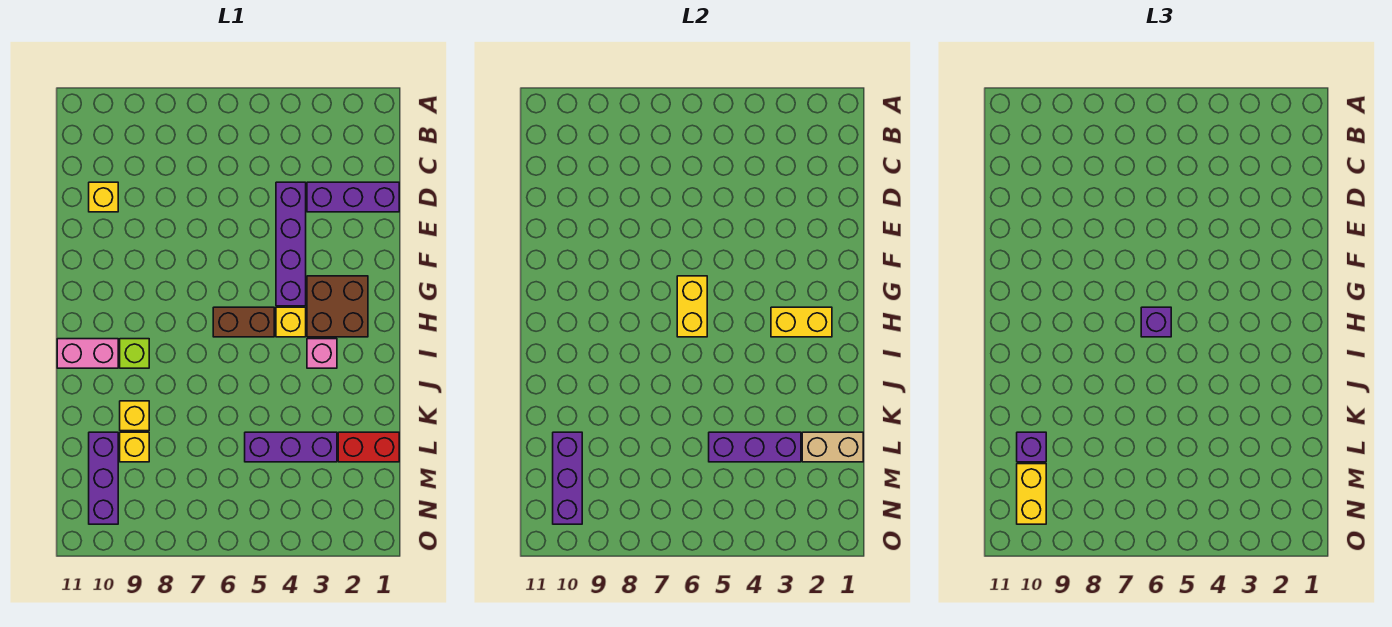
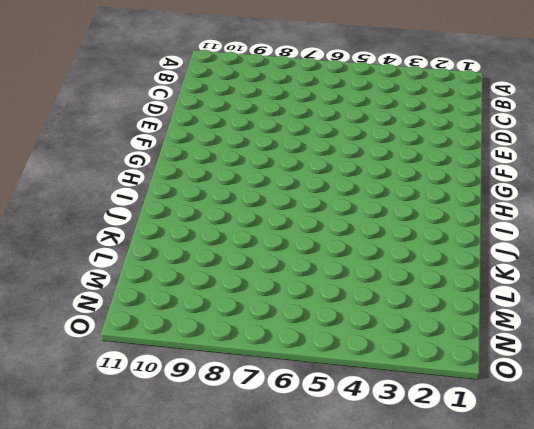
none -> purple 1x3 brick [307,182,399,212]
none -> purple 1x4 brick [276,182,306,306]
none -> yellow 1x1 brick [89,182,118,212]

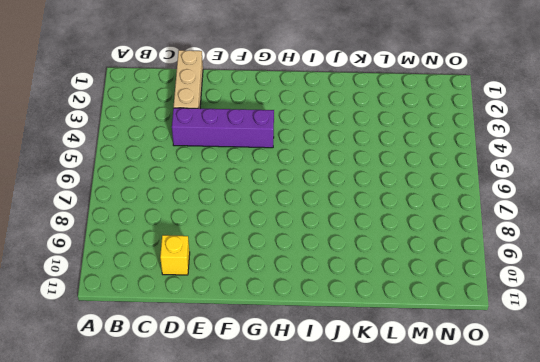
tan 1x3 brick [174,50,203,109] -> purple 1x3 brick [307,182,399,212]
none -> brown 2x2 brick [307,276,368,337]
none -> yellow 1x1 brick [276,307,306,337]
none -> brown 1x2 brick [213,307,274,337]

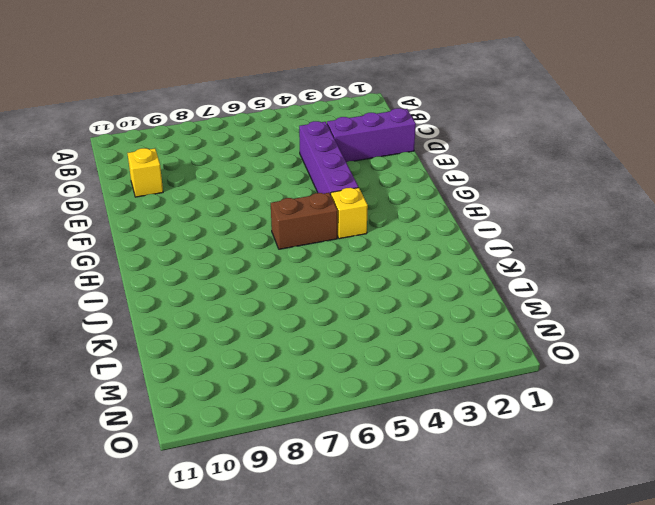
none -> brown 2x2 brick [307,276,368,337]
none -> pink 1x1 brick [307,339,337,368]
none -> lime 1x1 brick [120,339,149,368]

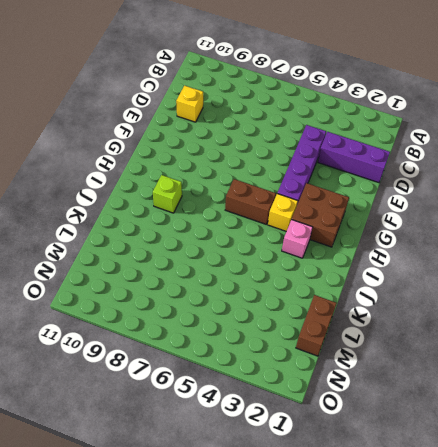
brown 1x2 brick [296,295,337,356] -> red 1x2 brick [338,432,399,462]
none -> pink 1x2 brick [57,339,118,368]
none -> yellow 1x1 brick [120,401,149,431]
none -> purple 1x3 brick [245,432,337,462]

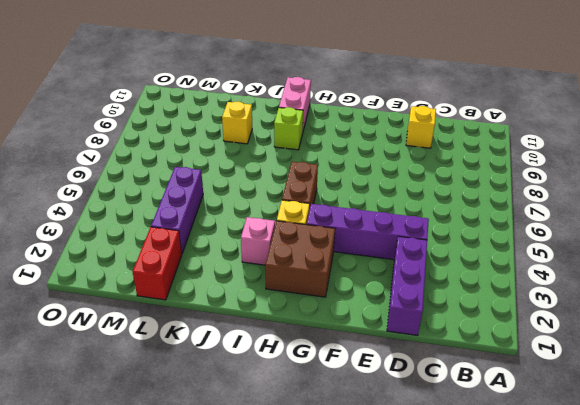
none -> yellow 1x1 brick [120,432,149,462]
none -> purple 1x3 brick [89,432,118,524]
none -> yellow 1x2 brick [677,276,707,337]

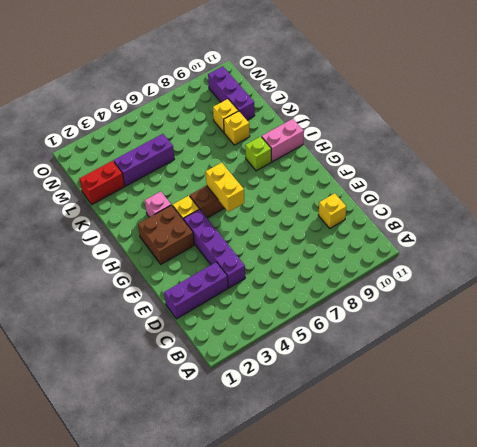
none -> yellow 1x2 brick [771,307,832,337]
none -> tan 1x2 brick [802,432,863,462]
none -> purple 1x3 brick [709,432,801,462]

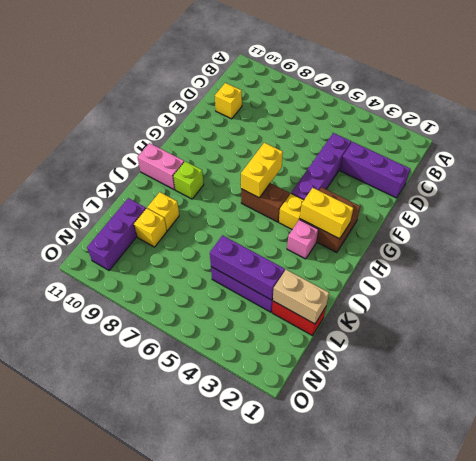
none -> purple 1x3 brick [553,432,582,524]
none -> purple 1x1 brick [1141,307,1171,337]
none -> purple 1x1 brick [1017,432,1046,462]

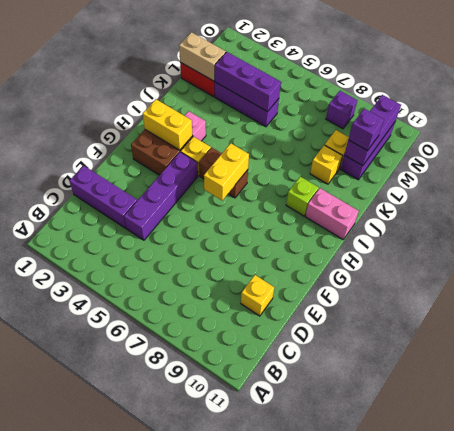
purple 1x1 brick [326,91,357,129] -> purple 1x1 brick moved to [1141,307,1171,337]
none -> yellow 1x2 brick [1017,464,1046,524]

